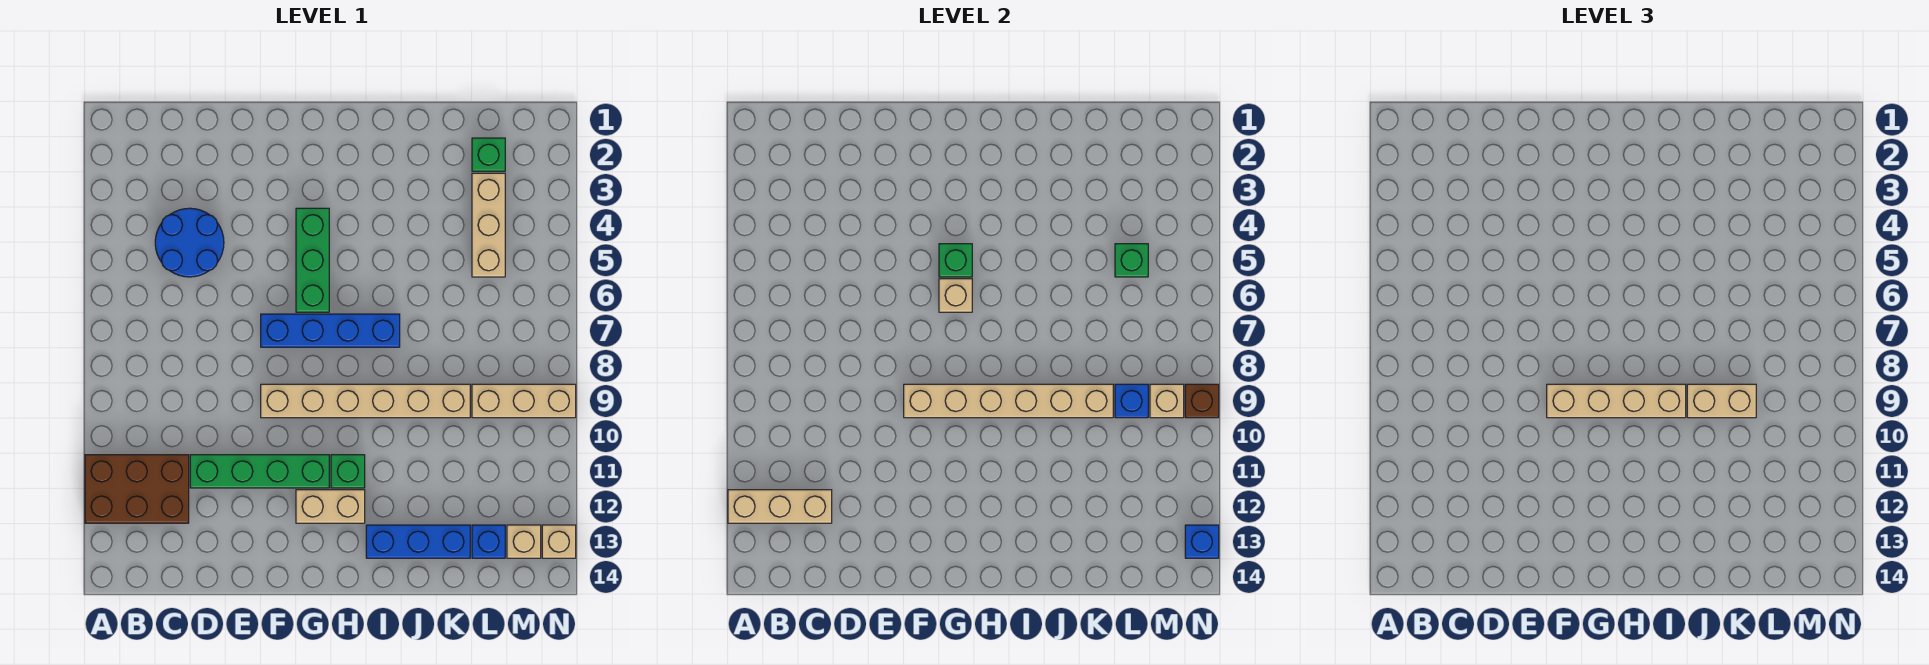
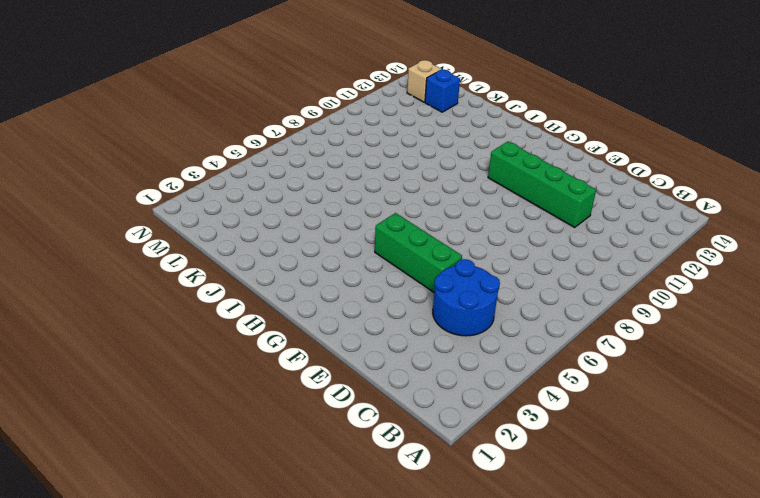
green 1x3 brick [375,213,462,292] -> green 1x3 brick turned to [296,208,329,312]
none -> brown 2x3 brick [85,455,189,523]
none -> blue 1x4 brick [261,314,400,347]
none -> tan 1x6 brick [261,384,470,418]

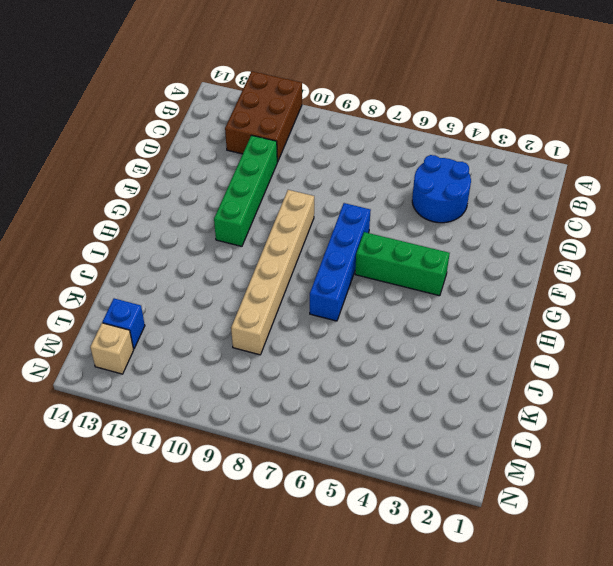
none -> tan 1x2 brick [296,490,365,523]
none -> green 1x1 brick [331,455,365,488]
none -> blue 1x3 brick [366,525,470,558]

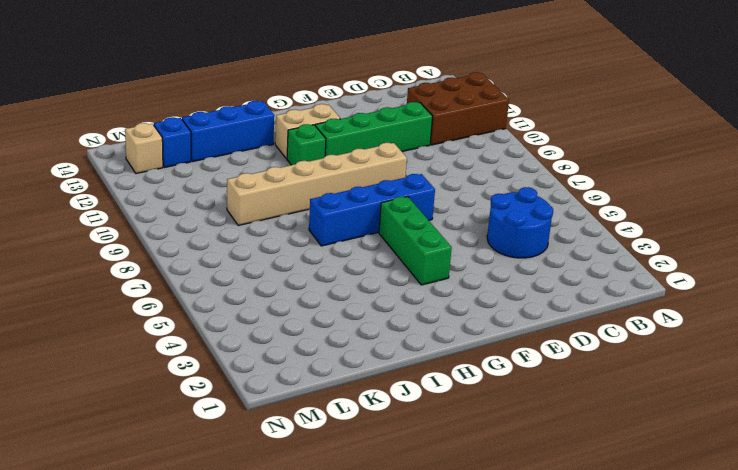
none -> green 1x1 brick [472,138,505,171]
none -> tan 1x3 brick [472,173,505,277]
none -> tan 1x3 brick [472,384,576,418]

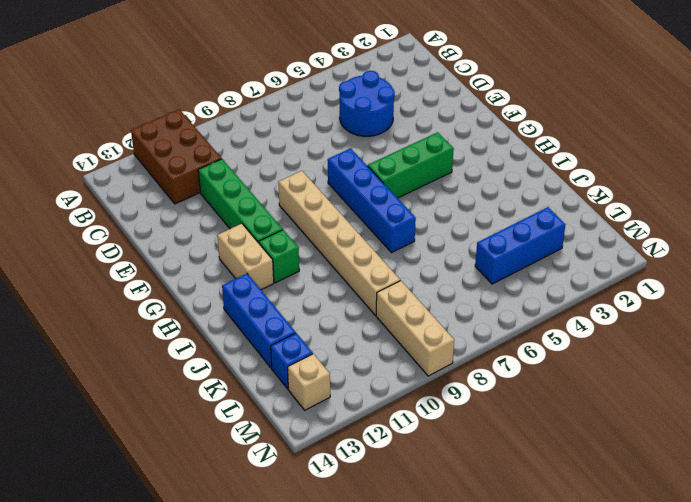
blue 1x3 brick [475,207,566,284] -> tan 1x3 brick [472,173,505,277]
none -> green 1x1 brick [472,138,505,171]
none -> tan 1x1 brick [542,525,576,558]
none -> tan 1x3 brick [728,490,832,523]

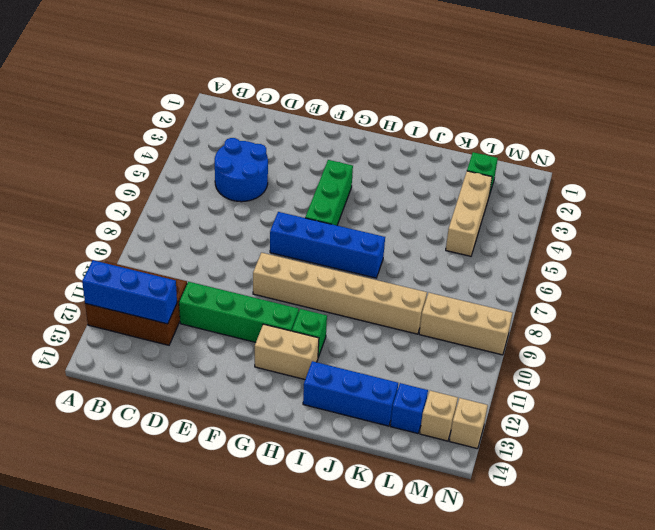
blue 1x3 brick [82,260,177,324] -> tan 1x3 brick [728,490,832,523]
none -> tan 1x6 brick [904,384,1113,418]
none -> green 1x1 brick [939,244,972,277]
none -> tan 1x1 brick [939,279,972,312]

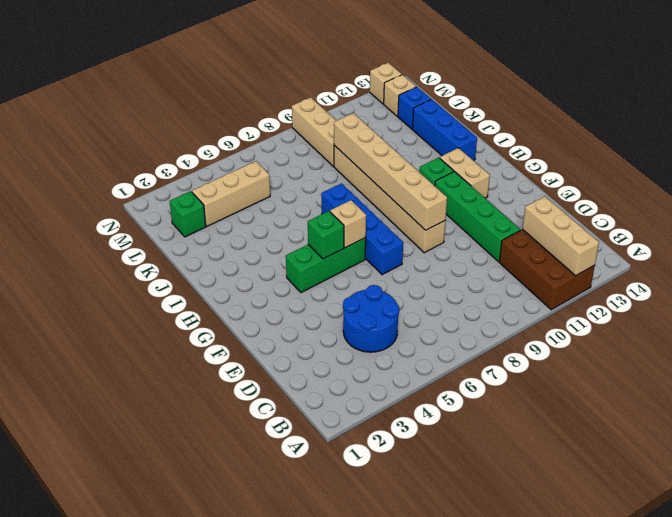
none -> green 1x1 brick [1115,244,1148,277]
none -> blue 1x1 brick [1115,384,1148,418]
none -> tan 1x1 brick [1150,384,1184,418]

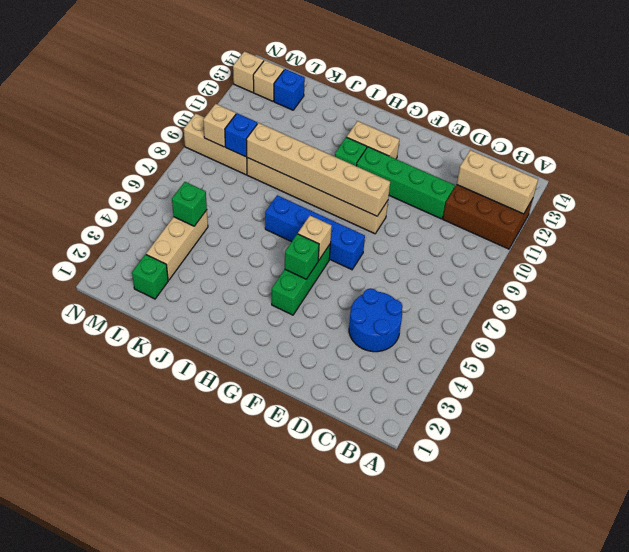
none -> blue 1x3 brick [366,525,470,558]
none -> brown 1x1 brick [1185,384,1219,418]
none -> blue 1x1 brick [1185,525,1219,558]

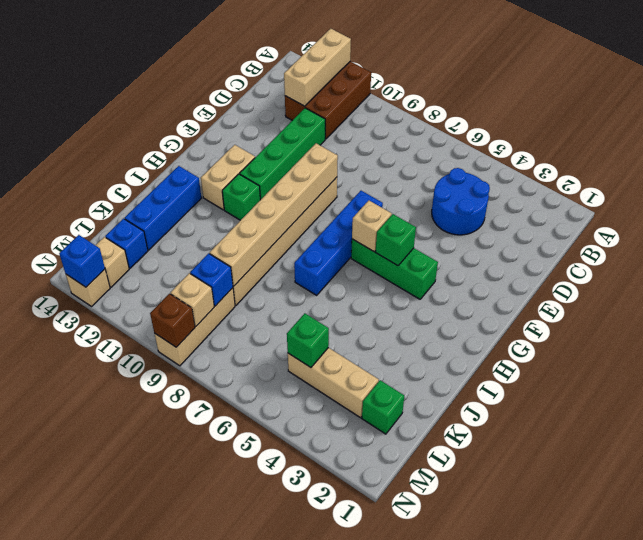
none -> tan 1x4 brick [1547,384,1686,418]
none -> tan 1x2 brick [1687,384,1756,418]

